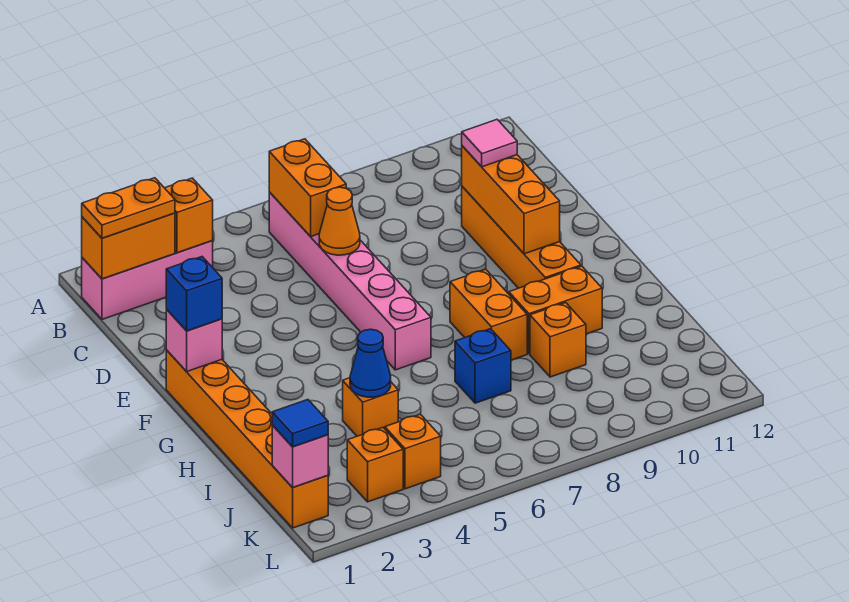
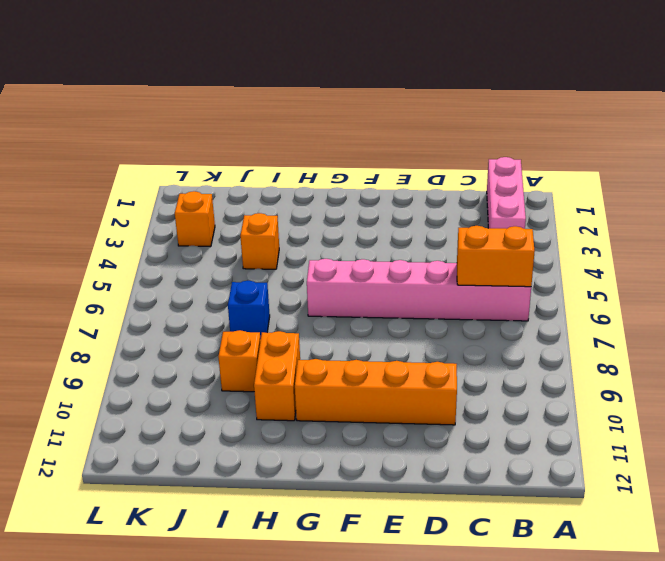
none -> orange 1x6 brick [166,350,328,528]
none -> orange 1x2 brick [450,269,527,360]
none -> orange 1x1 brick [385,414,441,489]

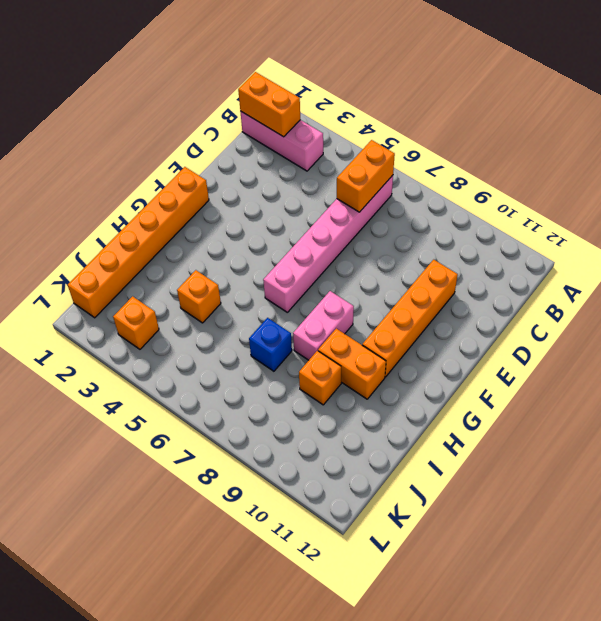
pink 1x2 brick [293,291,354,360] -> orange 1x2 brick [450,269,527,360]
none -> orange 1x1 brick [385,414,441,489]
none -> orange 1x1 brick [165,178,213,253]
none -> orange 1x1 cone [319,187,360,255]

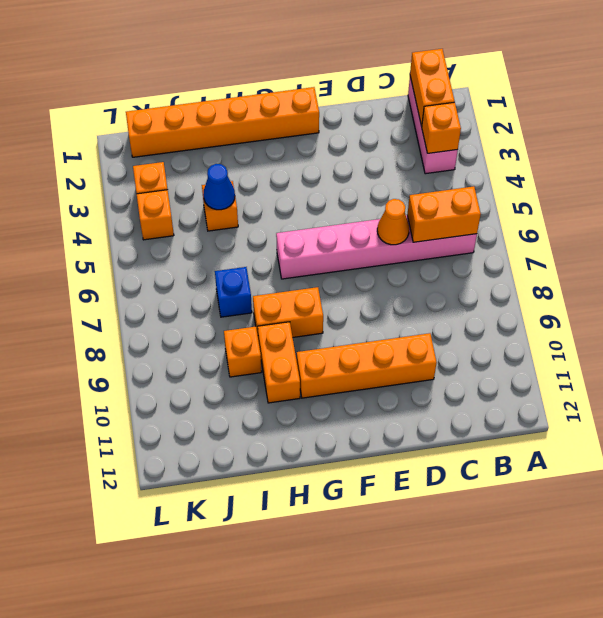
none -> orange 1x3 brick [462,146,560,254]
none -> pink 1x1 brick [166,310,222,372]
none -> pink 1x1 brick [272,426,328,488]

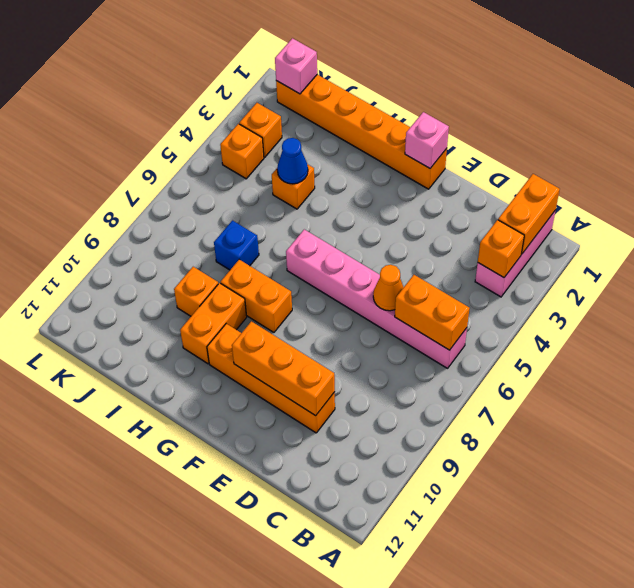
none -> orange 1x2 plate [82,178,175,238]
none -> pink 1x1 tile [462,120,517,167]
none -> blue 1x1 brick [166,257,222,331]

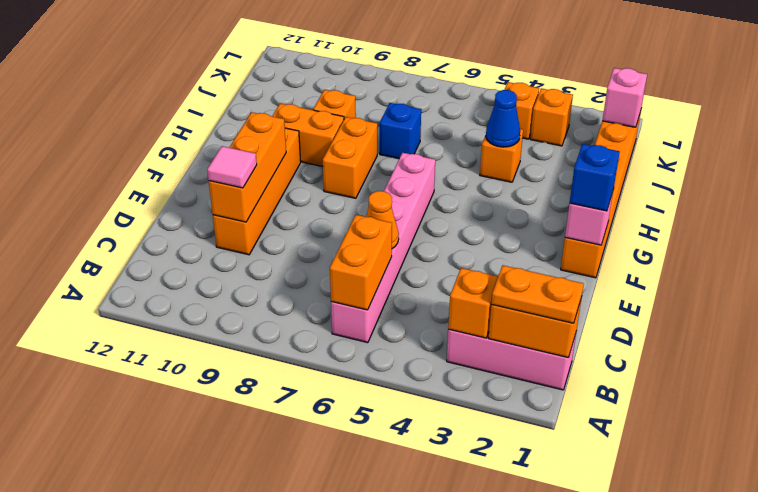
none -> blue 1x1 tile [272,400,328,447]

